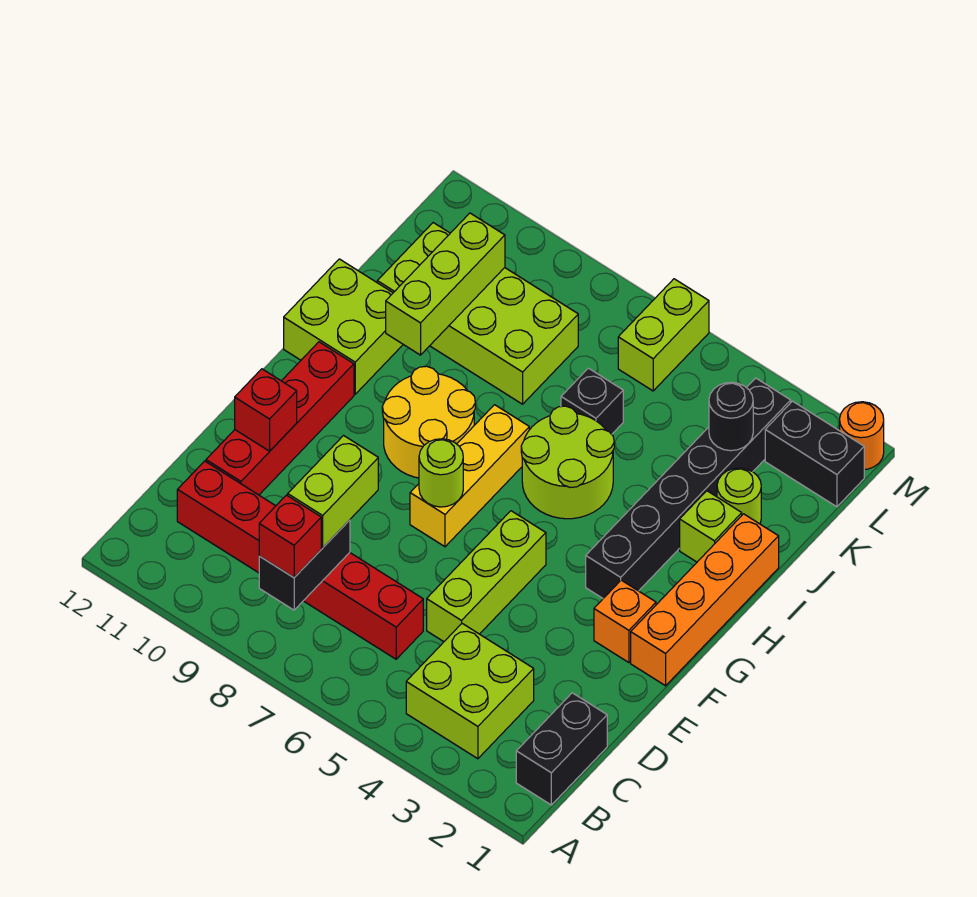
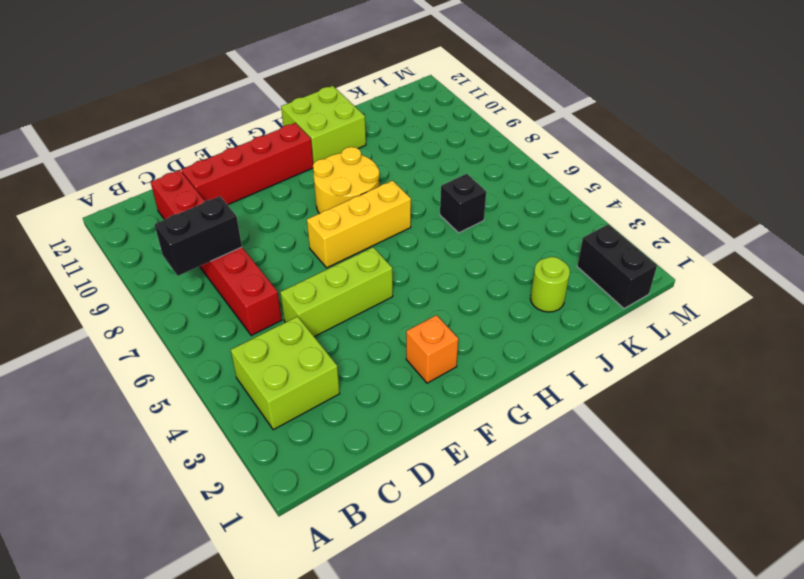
none -> black 1x2 brick [516,693,607,805]
none -> orange 1x4 brick [631,514,779,686]
none -> black 1x6 brick [586,378,791,598]

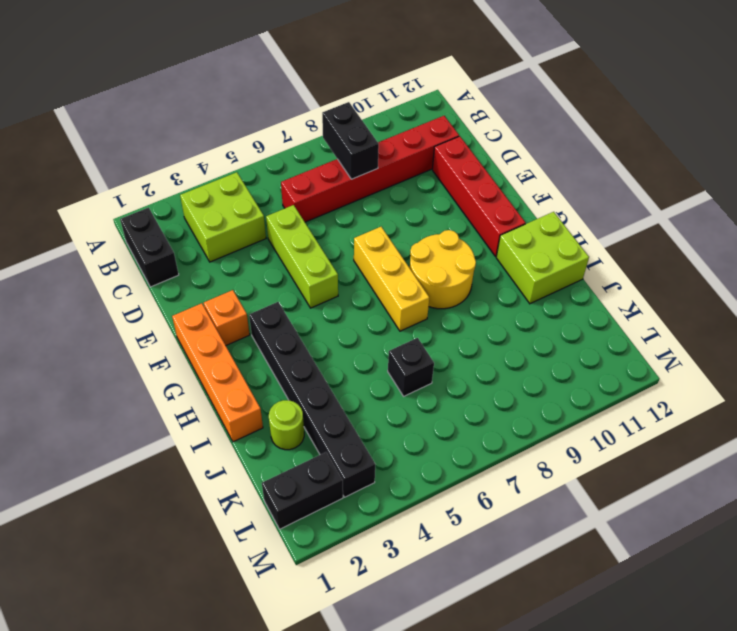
none -> lime 2x2 round brick [521,406,614,519]
none -> lime 1x1 brick [680,491,742,562]
none -> lime 2x4 brick [377,223,578,404]

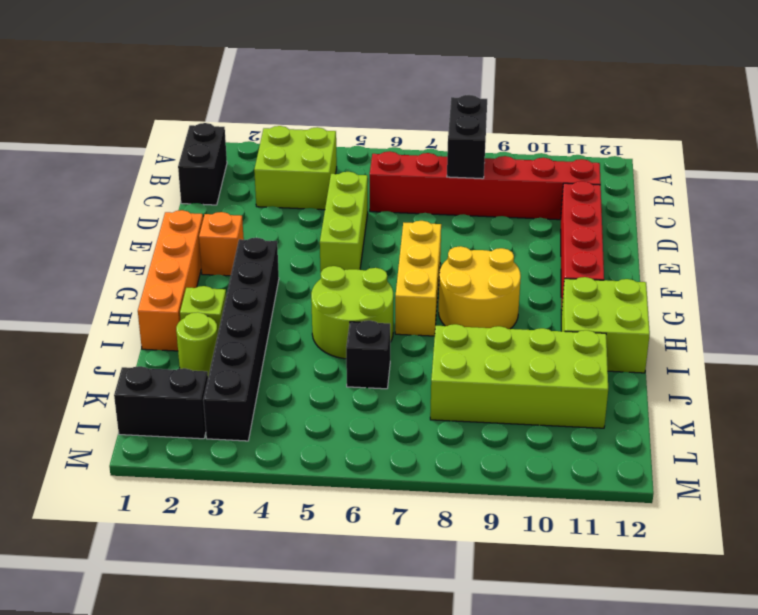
none -> lime 1x2 brick [618,279,709,391]
none -> orange 1x1 round brick [840,402,884,470]
none -> red 1x1 brick [235,369,297,451]

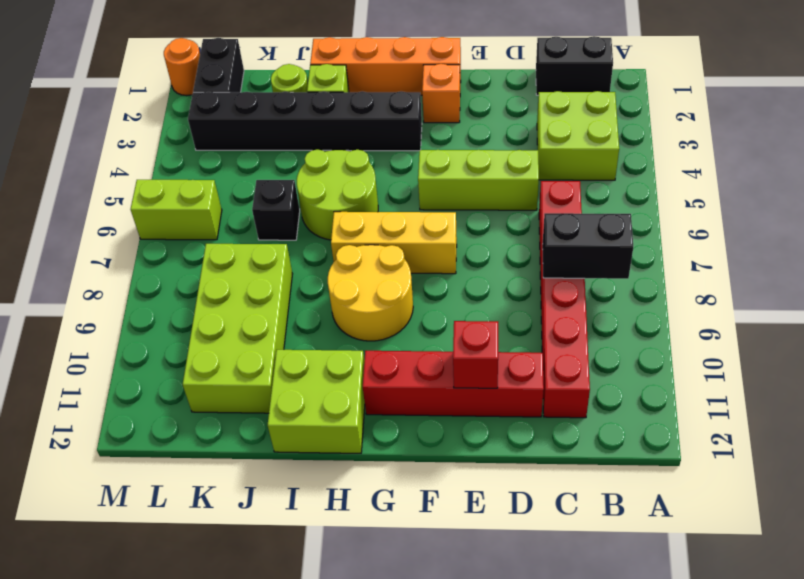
none -> lime 1x1 round brick [419,439,463,507]
none -> lime 1x3 brick [386,213,505,355]
none -> black 1x1 round brick [709,382,753,451]

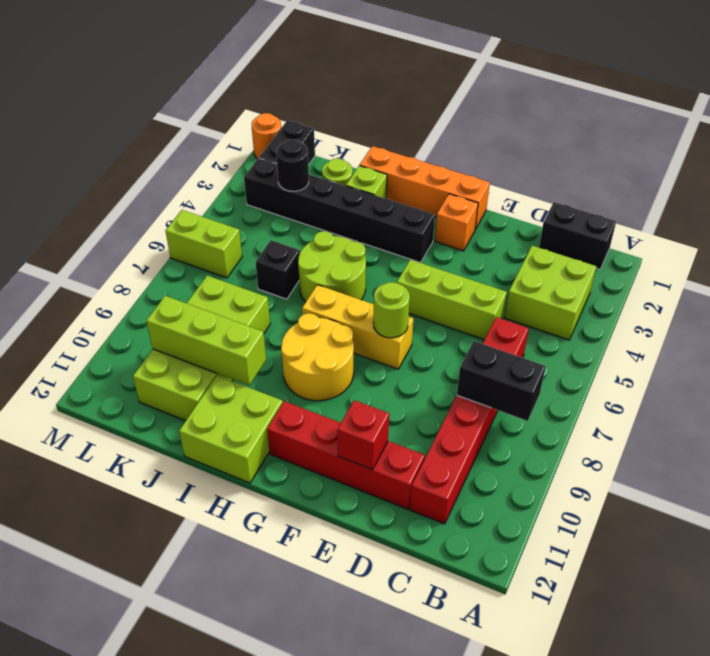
none -> red 1x1 brick [259,495,321,577]
none -> lime 1x2 brick [288,436,378,548]

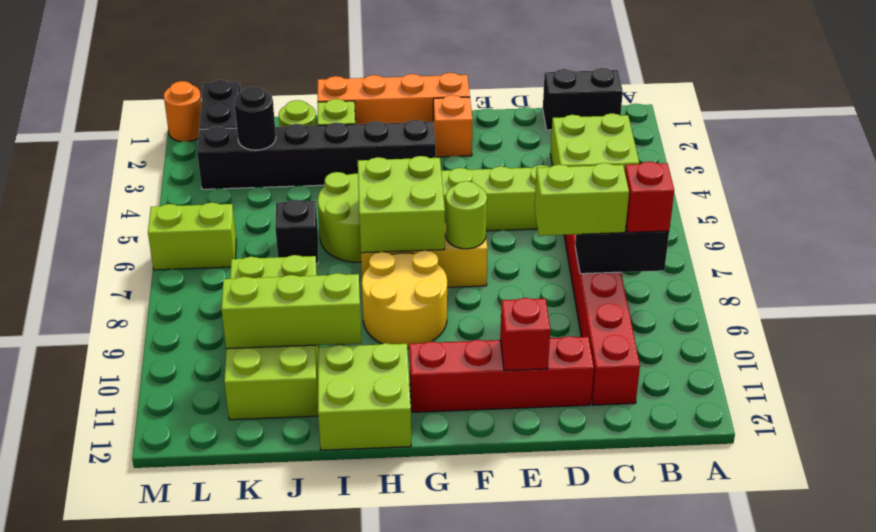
lime 2x2 brick [358,156,445,253] -> none

